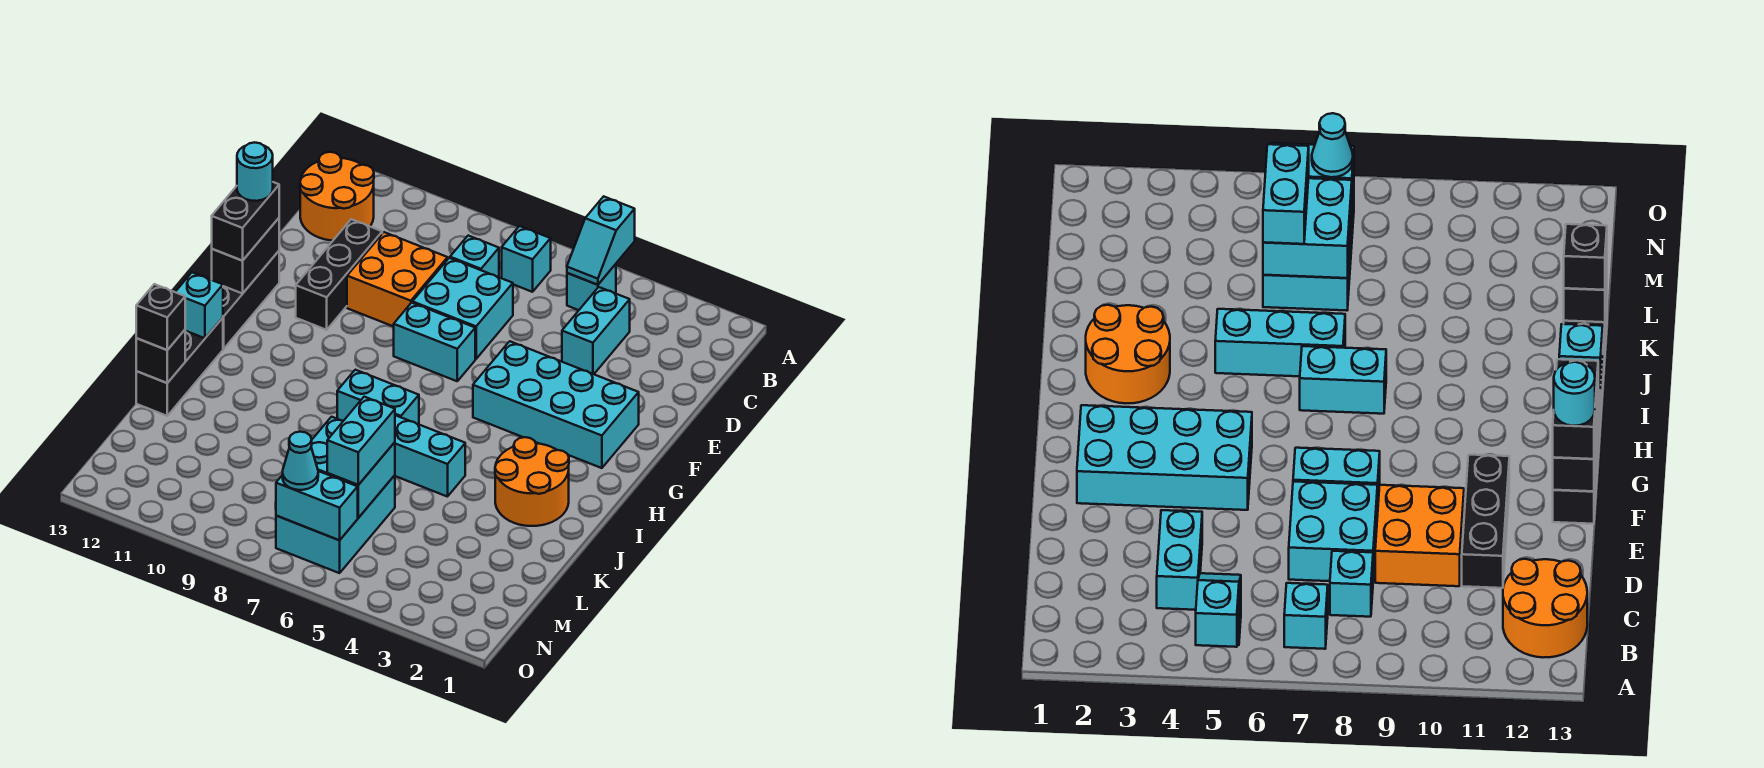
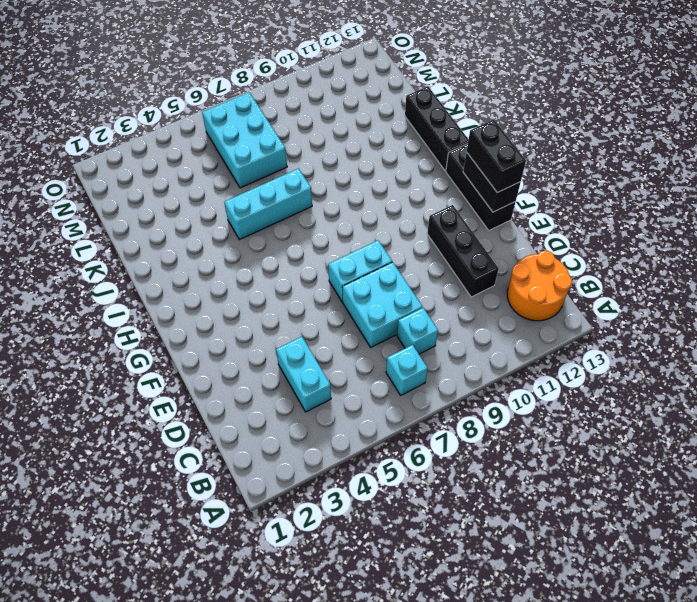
none -> cyan 1x1 brick [567,264,616,310]
none -> orange 2x2 brick [347,232,448,327]
none -> cyan 2x4 brick [473,341,639,468]

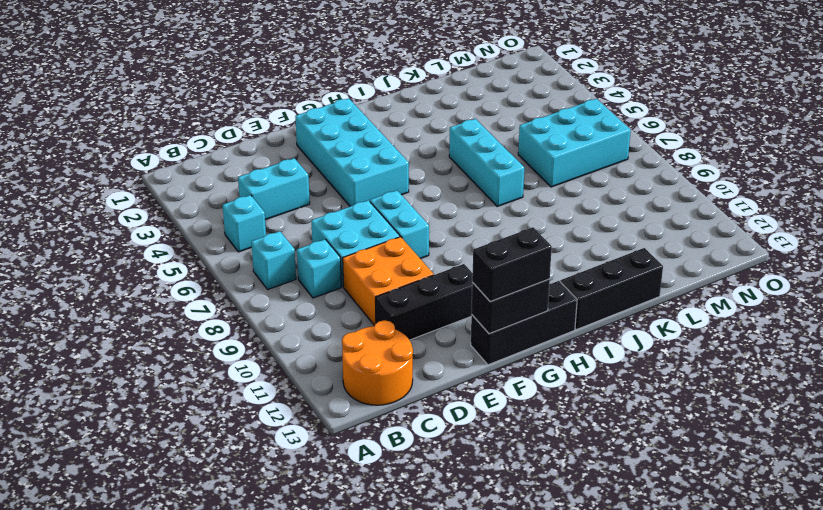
none -> orange 2x2 round brick [495,437,569,526]
none -> cyan 1x2 brick [337,370,419,424]
none -> cyan 1x2 slope [567,196,635,285]

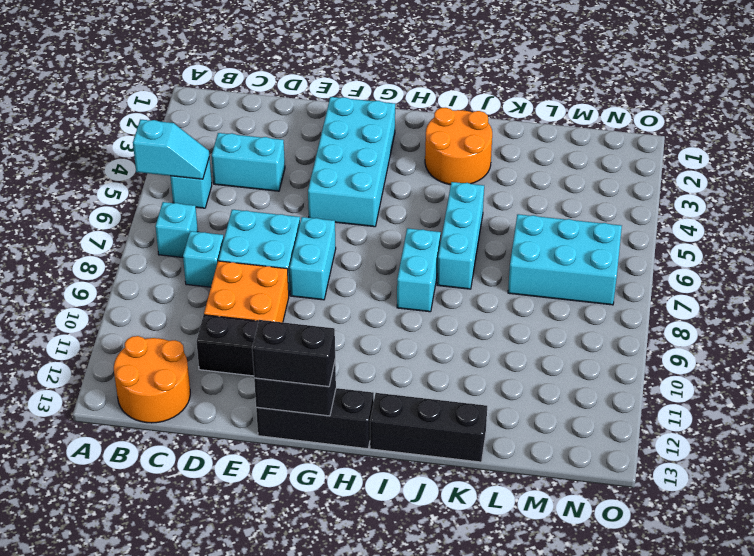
none -> cyan 1x1 brick [176,273,223,338]
none -> black 1x1 brick [136,330,185,383]
none -> cyan 2x2 brick [311,417,395,518]

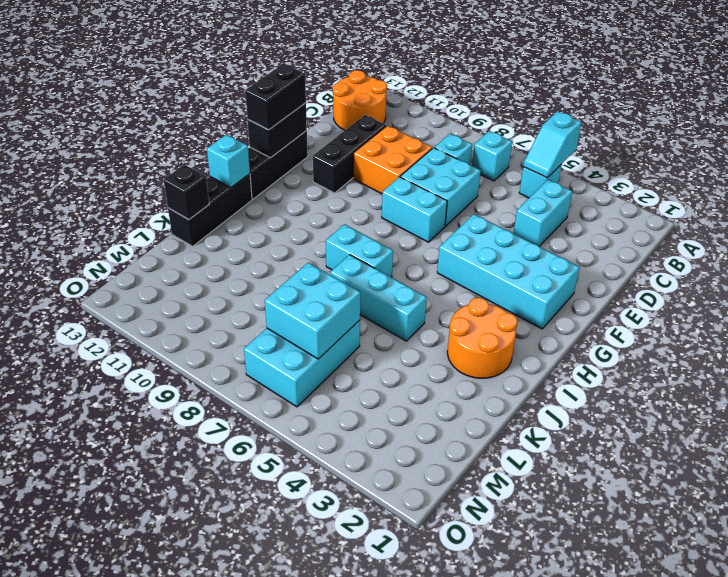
none -> cyan 1x2 brick [276,471,358,540]
none -> black 1x1 brick [136,284,185,350]
none -> cyan 1x2 brick [327,397,395,485]

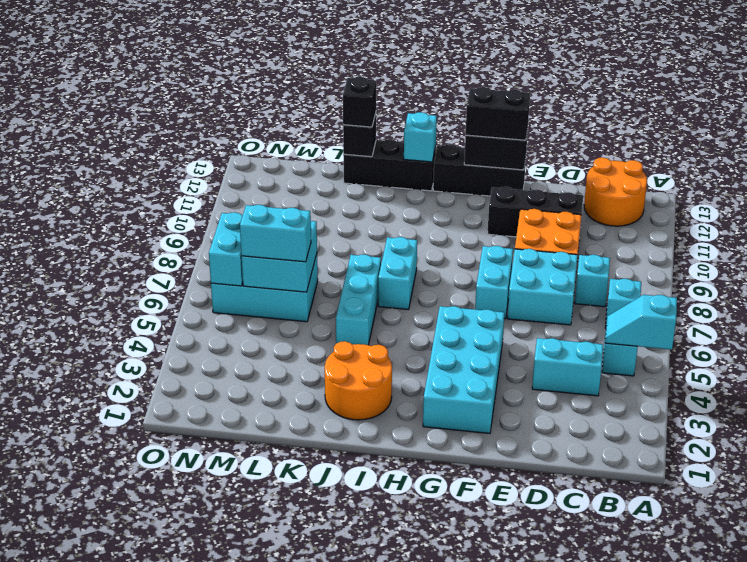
none -> cyan 1x1 cone [283,432,318,490]
none -> cyan 1x1 round brick [237,142,273,201]

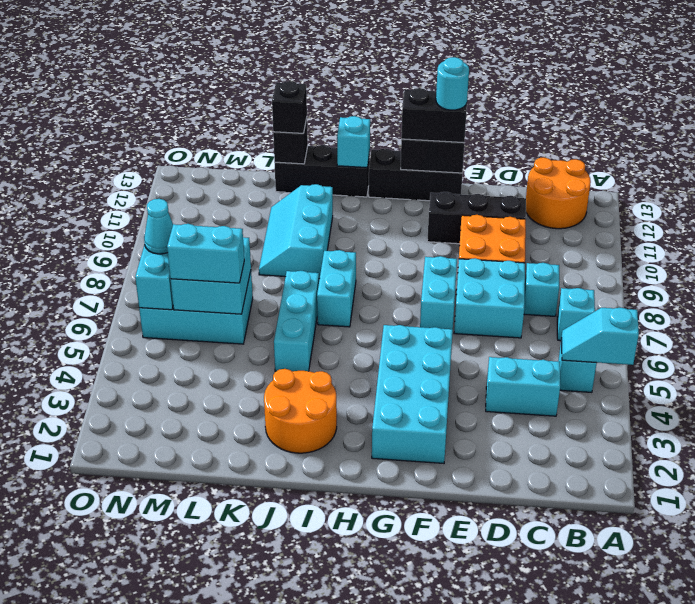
cyan 2x3 slope [259,184,333,279] -> none

